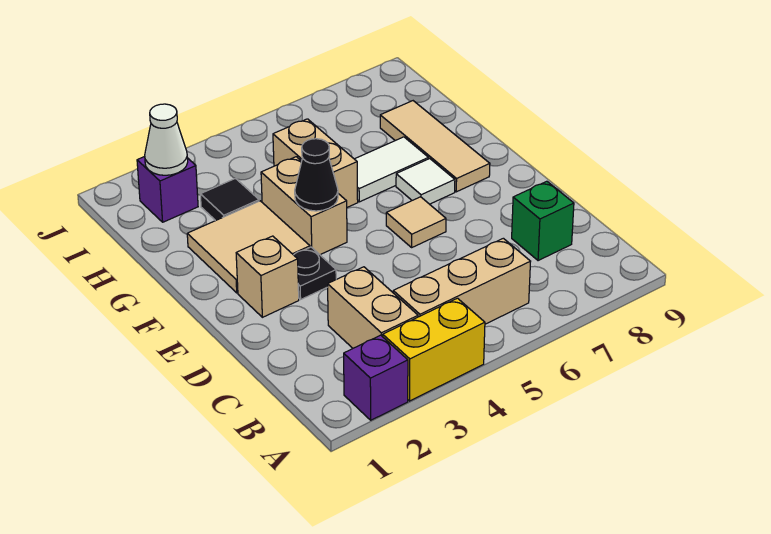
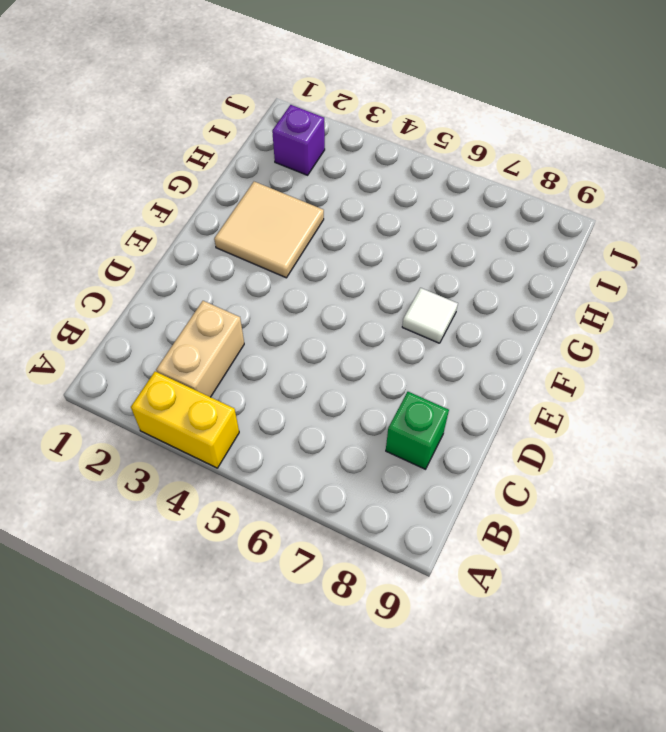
none -> purple 1x1 brick [344,335,408,420]
none -> tan 1x3 brick [393,238,531,324]
none -> tan 1x1 brick [236,236,299,317]

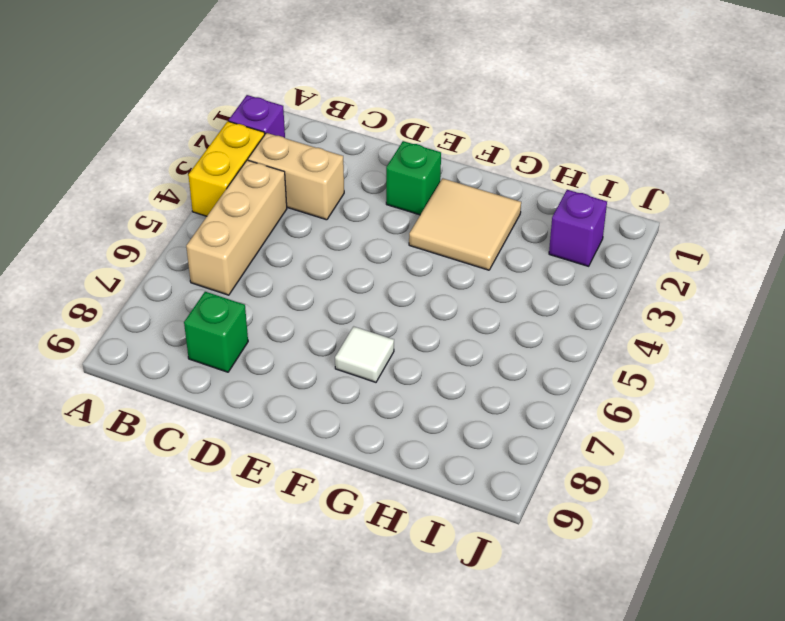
green 1x1 brick [386,141,441,215] -> tan 1x1 brick [236,236,299,317]
none -> black 1x1 plate [294,247,336,299]
none -> tan 1x1 tile [386,197,446,247]
none -> tan 1x2 brick [261,157,347,255]

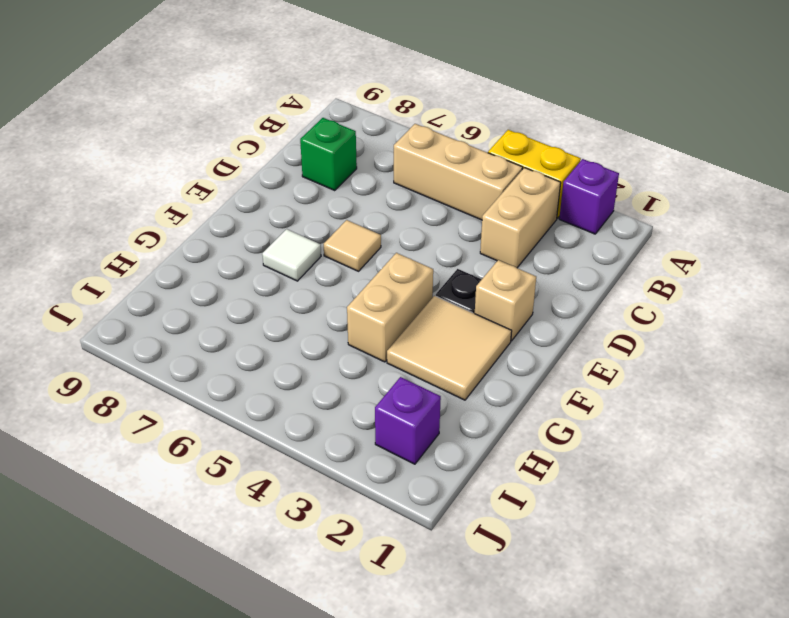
none -> tan 1x3 tile [380,101,490,192]
none -> tan 1x2 brick [273,119,358,207]
none -> white 1x2 tile [355,137,429,202]

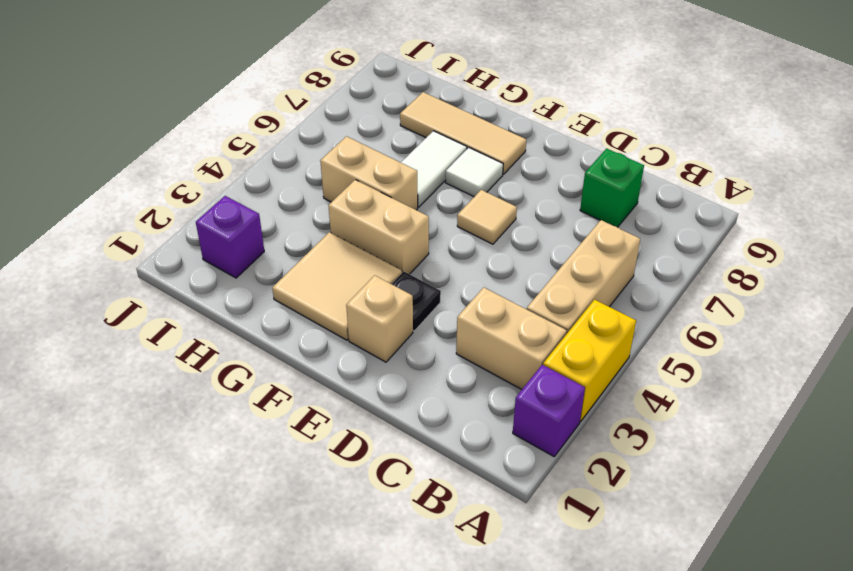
none -> black 1x1 tile [200,178,259,221]
none -> black 1x1 cone [295,139,338,211]
none -> white 1x1 cone [145,104,188,175]

